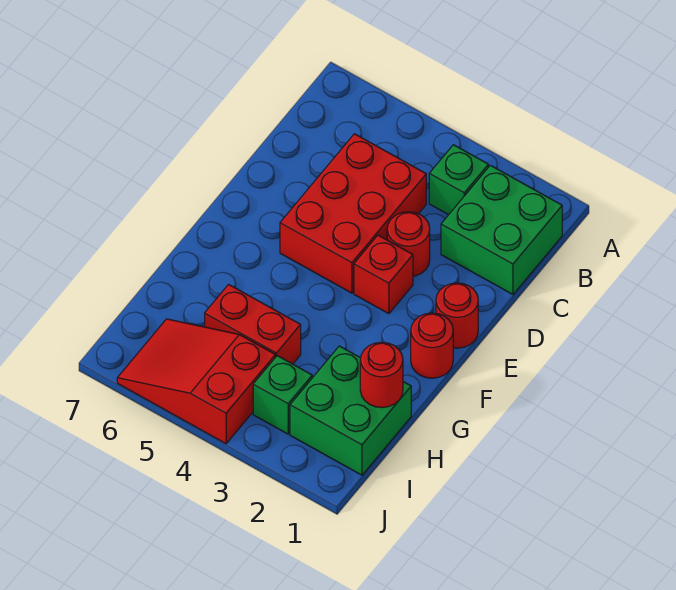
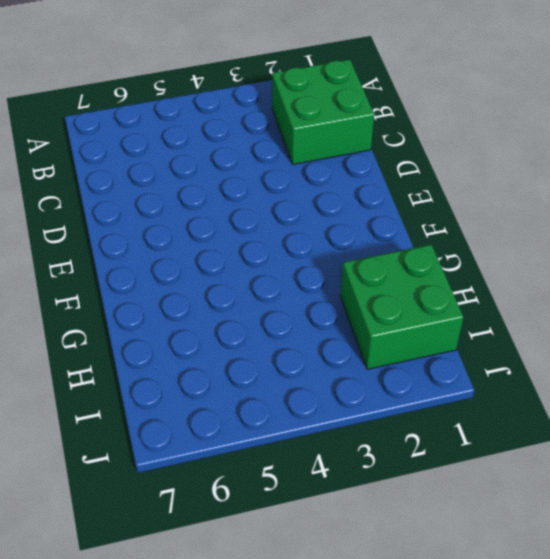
none -> green 1x1 brick [429,145,488,215]
none -> red 2x3 brick [280,134,426,293]
none -> red 1x1 round brick [387,212,430,276]

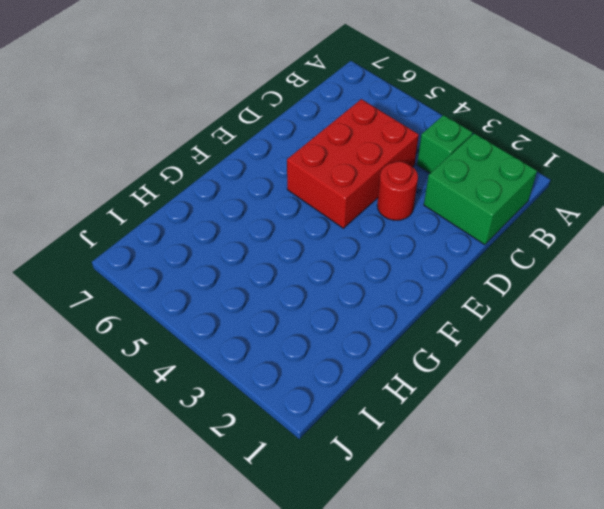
none -> red 1x1 round brick [436,283,478,348]
none -> red 1x1 brick [354,235,413,314]
none -> red 1x1 round brick [411,313,453,378]

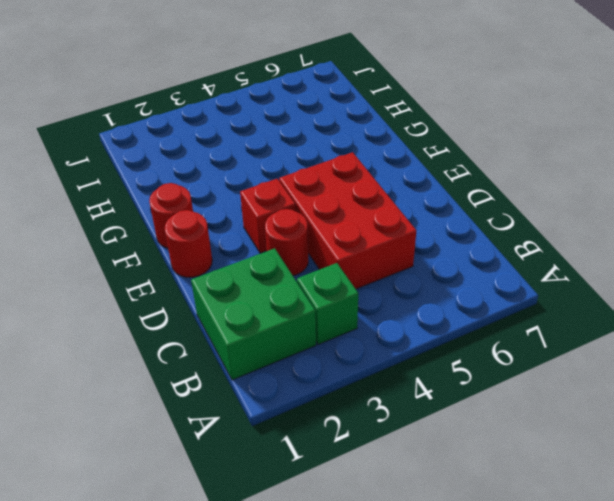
none -> green 2x2 brick [290,346,411,475]
none -> red 1x2 brick [205,284,301,364]
none -> green 1x1 brick [253,356,312,434]

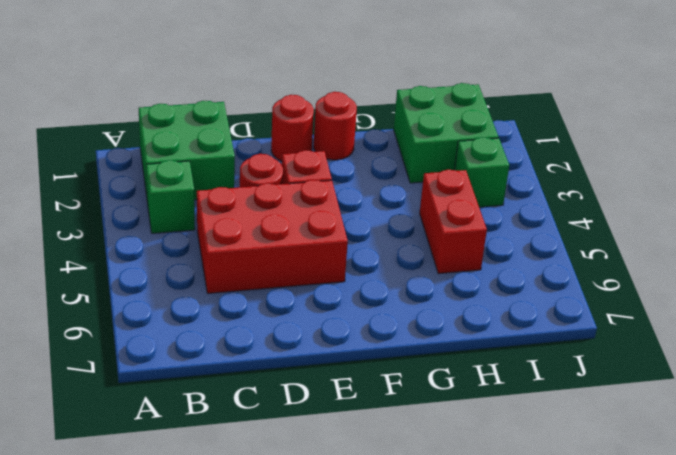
none -> red 2x3 slope [117,319,275,444]
none -> red 1x1 round brick [360,342,403,408]

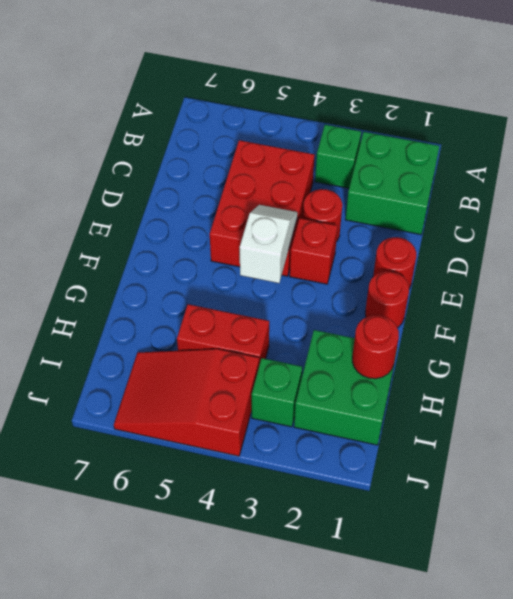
white 1x2 slope [240,205,298,283] -> none

